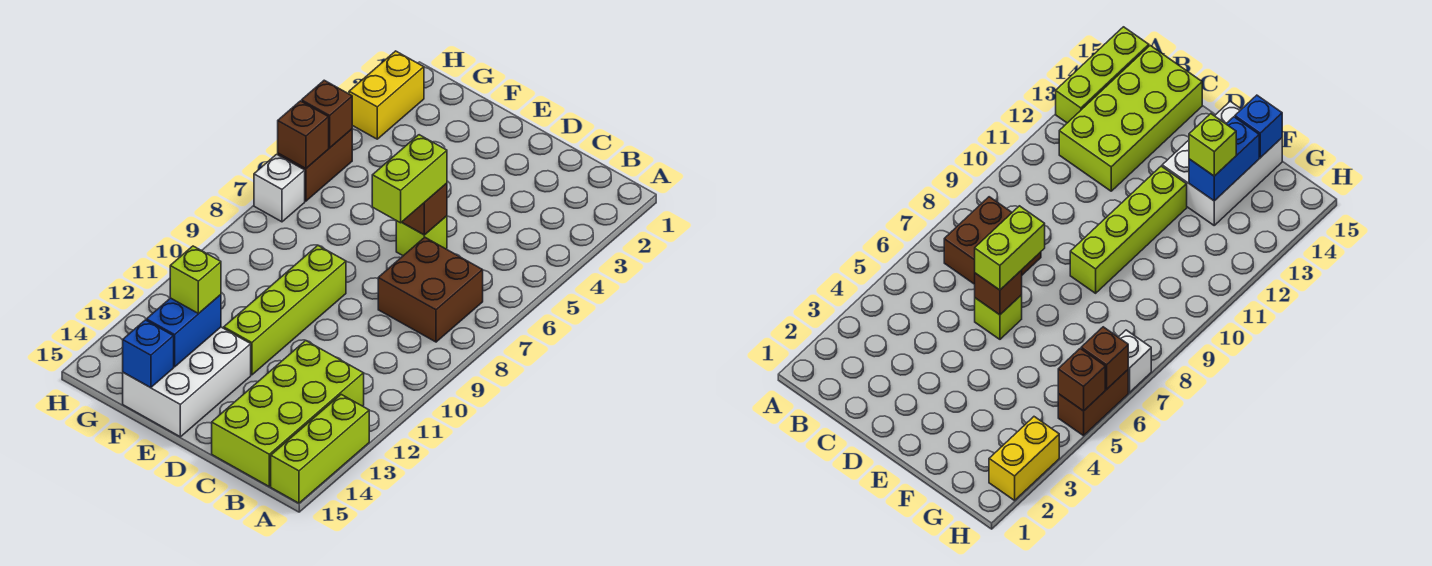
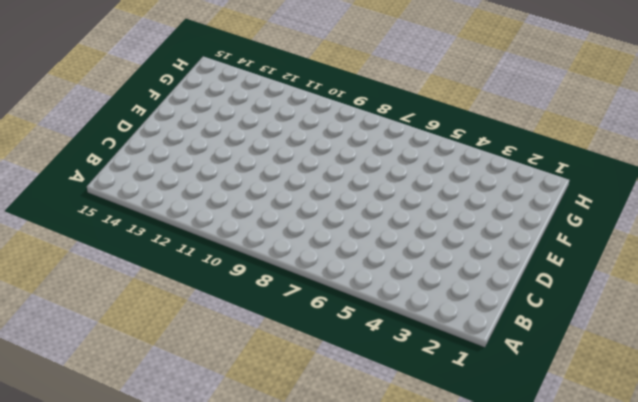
none -> lime 1x3 brick [271,394,369,503]
none -> brown 2x2 brick [378,237,483,342]
none -> lime 2x4 brick [212,341,364,486]

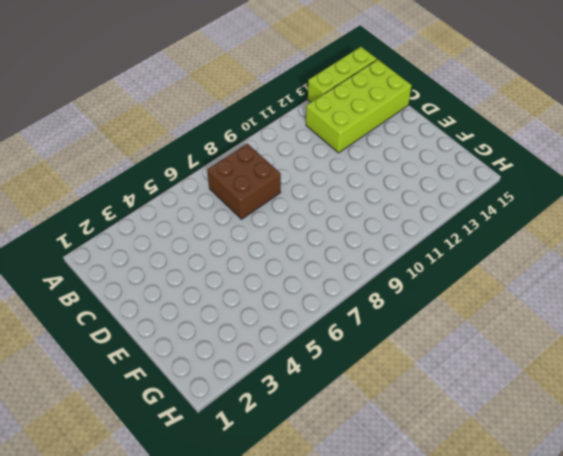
none -> lime 1x1 brick [396,216,447,256]
none -> lime 1x4 brick [224,246,346,375]
none -> white 2x3 brick [123,327,251,437]

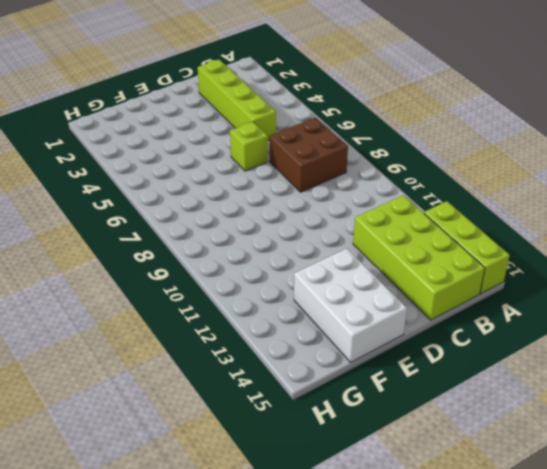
lime 1x4 brick [198,59,276,141] -> lime 1x4 brick moved to [224,246,346,375]
none -> yellow 1x2 brick [349,51,424,139]
none -> brown 1x2 brick [278,129,352,201]
none -> white 1x1 brick [254,154,305,222]

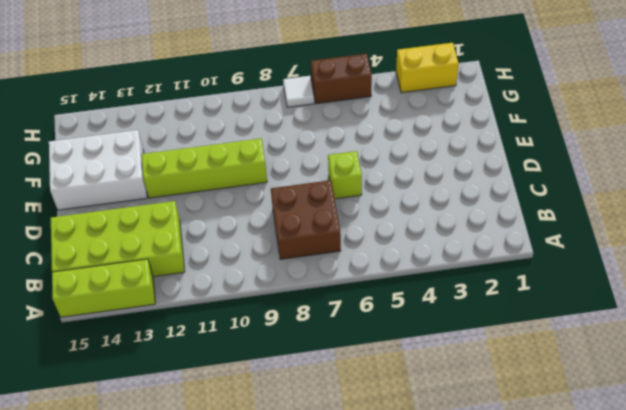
white 1x1 tile [283,76,314,107] -> white 1x1 brick [254,154,305,222]
none -> brown 1x1 brick [402,183,447,235]
none -> blue 1x2 brick [146,295,221,367]
none -> blue 1x1 brick [123,320,174,388]

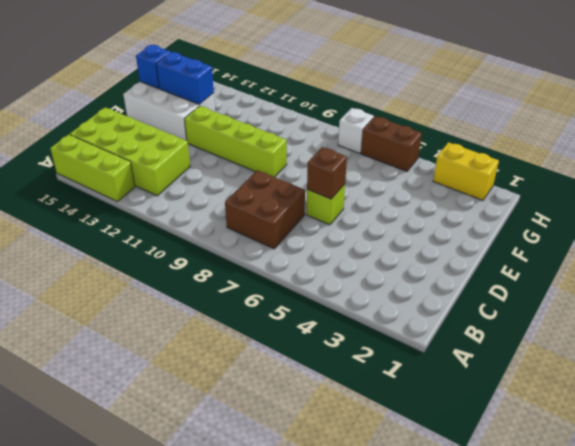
none -> brown 1x1 brick [302,80,352,148]
none -> brown 1x1 brick [278,101,329,169]
none -> lime 1x2 brick [372,135,447,223]

